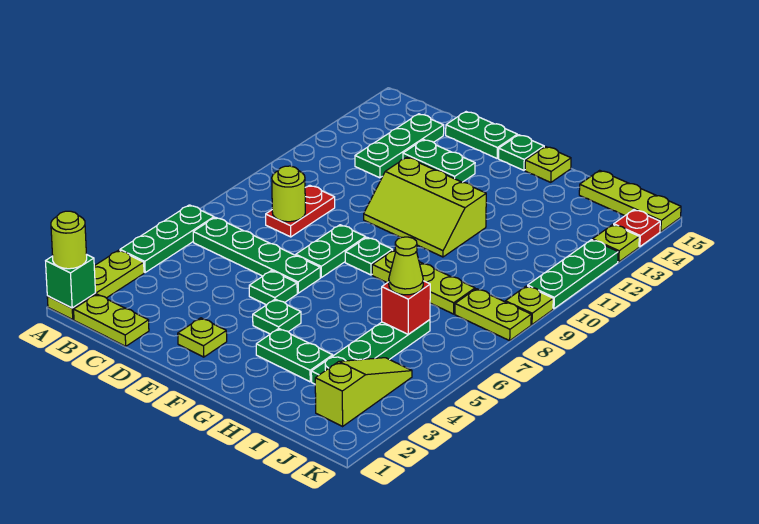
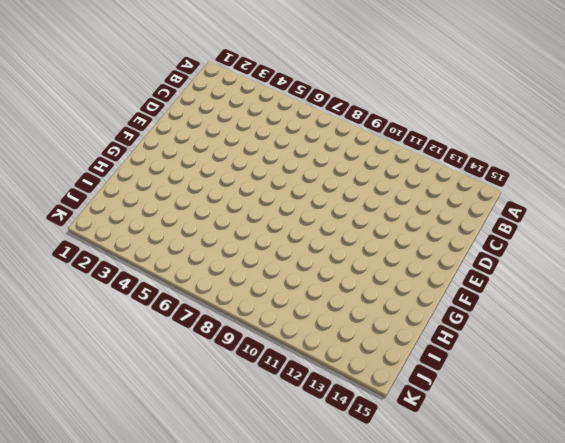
none -> lime 1x3 plate [47,250,144,319]
none -> green 1x3 plate [120,205,214,272]
none -> lime 1x2 plate [74,294,149,346]
none -> green 1x4 plate [193,217,320,293]

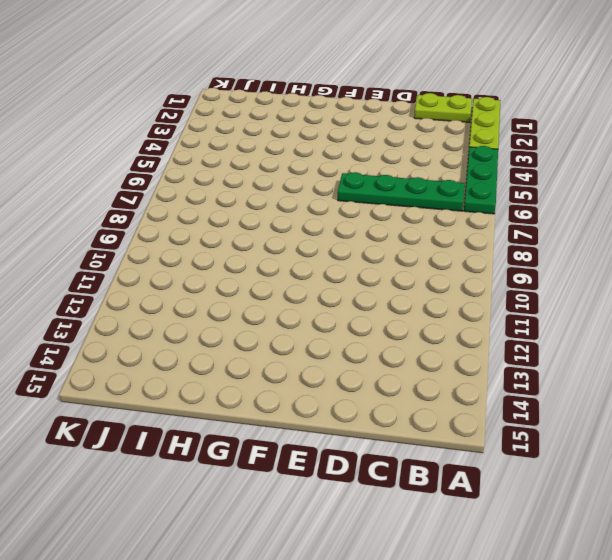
none -> red 1x2 plate [266,185,335,237]
none -> green 1x3 plate [355,114,444,178]
none -> green 1x2 plate [403,140,475,182]
none -> green 1x2 plate [446,112,517,158]

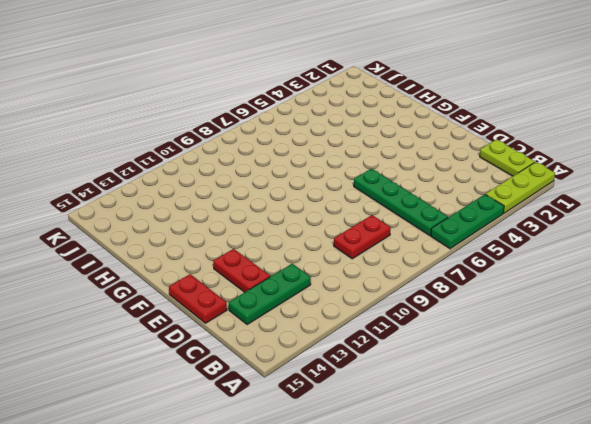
red 1x2 plate [213,249,270,292] -> green 1x2 plate [403,140,475,182]
red 1x2 plate [169,274,227,323] -> green 1x2 plate [446,112,517,158]
none -> lime 1x1 plate [178,318,227,357]
none -> green 1x1 plate [249,271,297,305]
none -> green 1x2 plate [296,225,366,277]
none -> lime 2x3 slope [364,157,486,257]

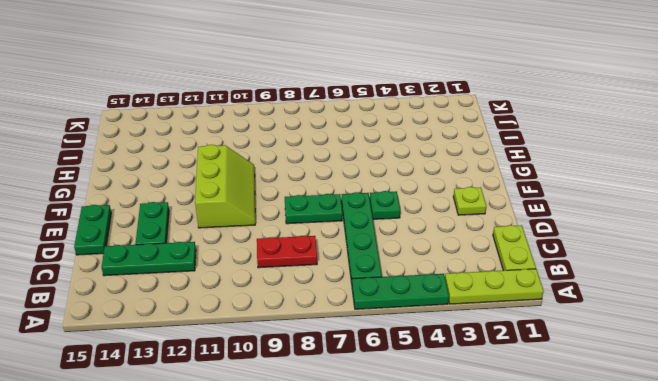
none -> green 1x1 plate [253,299,301,334]
none -> green 1x1 plate [345,237,393,275]
none -> green 1x1 plate [499,135,544,170]
none -> green 1x2 plate [256,329,333,382]

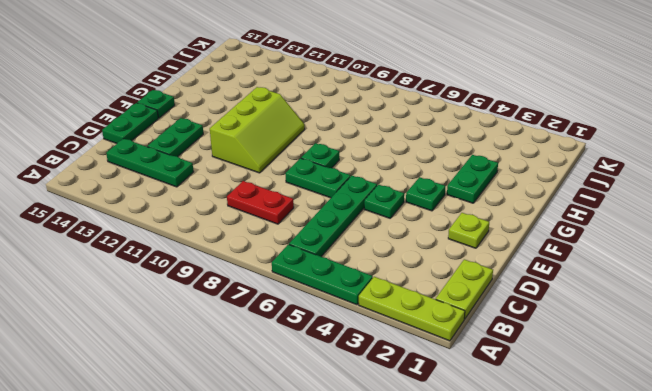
none -> lime 1x3 plate [372,250,475,314]
none -> lime 1x1 plate [525,147,571,182]
none -> green 1x4 plate [311,320,430,384]
none -> lime 1x3 plate [579,170,681,232]

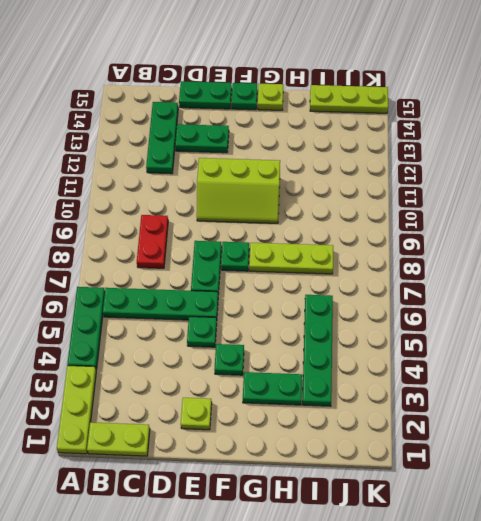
none -> lime 1x3 slope [315,358,412,426]
none -> lime 1x2 plate [455,289,531,341]
none -> lime 1x1 plate [505,286,553,325]
none -> green 1x3 plate [528,240,618,309]

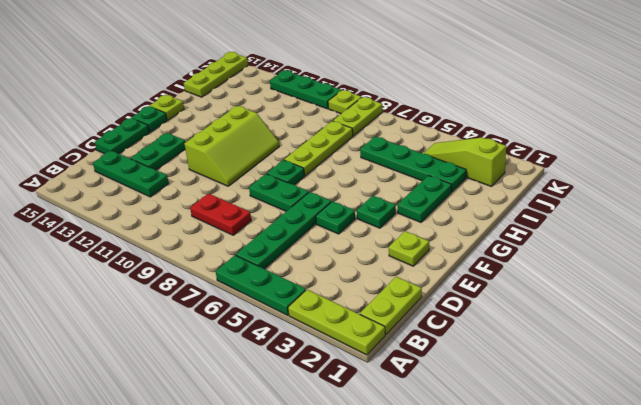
none -> lime 1x1 plate [593,225,639,262]
none -> red 1x1 plate [614,210,660,247]
none -> green 1x1 brick [46,254,95,308]
none -> lime 1x1 round brick [272,166,305,222]

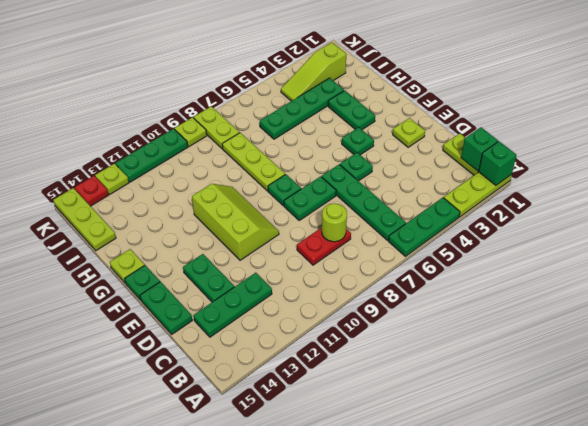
green 1x1 brick [461,127,498,171] -> none
none -> red 1x1 brick [382,281,430,334]
none -> lime 1x1 round brick [51,211,87,269]
none -> lime 1x1 cone [389,237,423,295]

